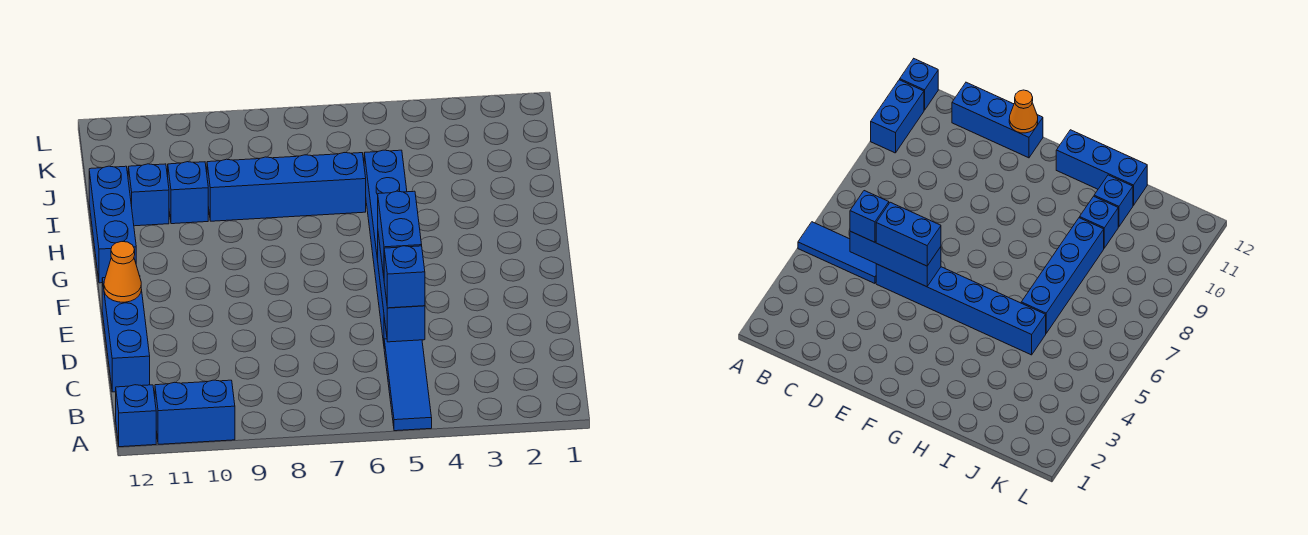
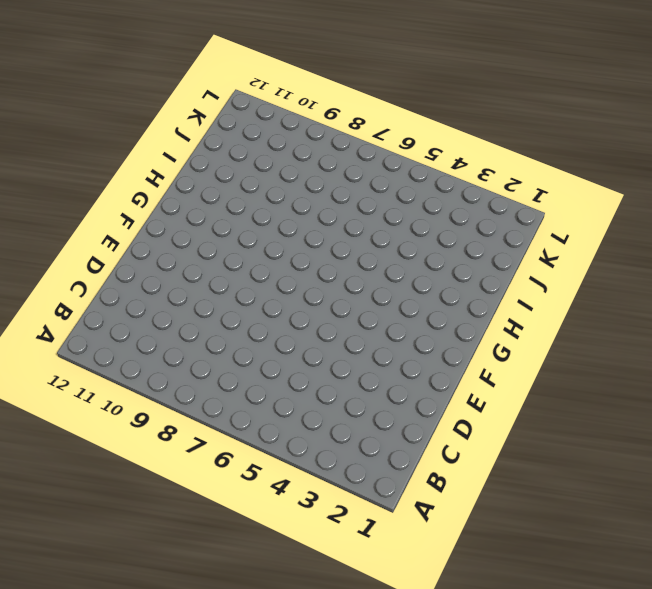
none -> blue 1x3 tile [384,339,432,431]
none -> blue 1x2 brick [155,380,235,444]
none -> blue 1x1 brick [116,385,156,447]

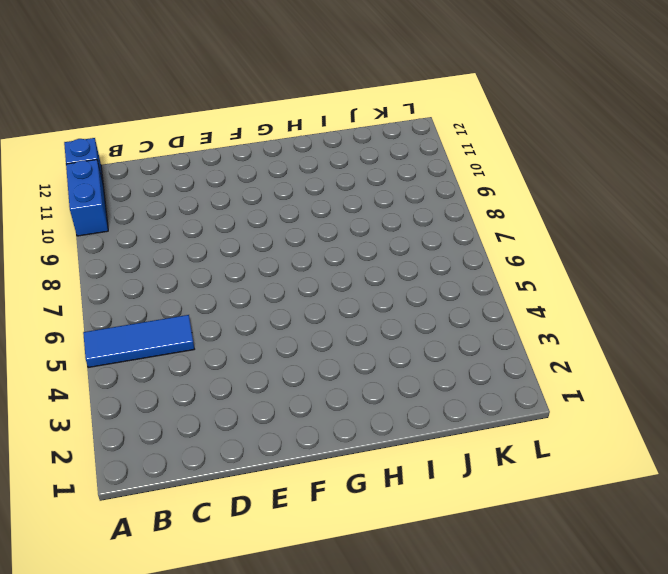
none -> blue 1x3 brick [102,278,150,392]
none -> blue 1x6 brick [364,150,407,344]
none -> blue 1x3 brick [89,166,136,283]

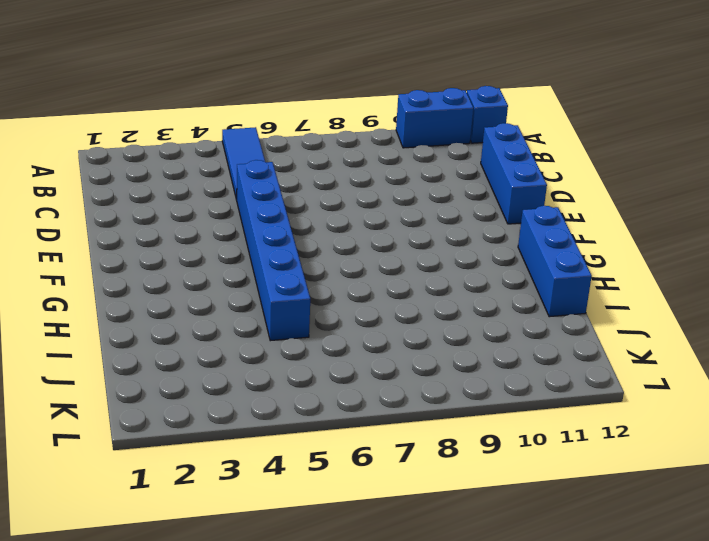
none -> blue 1x4 brick [207,153,366,221]
none -> blue 1x1 brick [168,162,208,224]
none -> blue 1x1 brick [128,164,169,226]

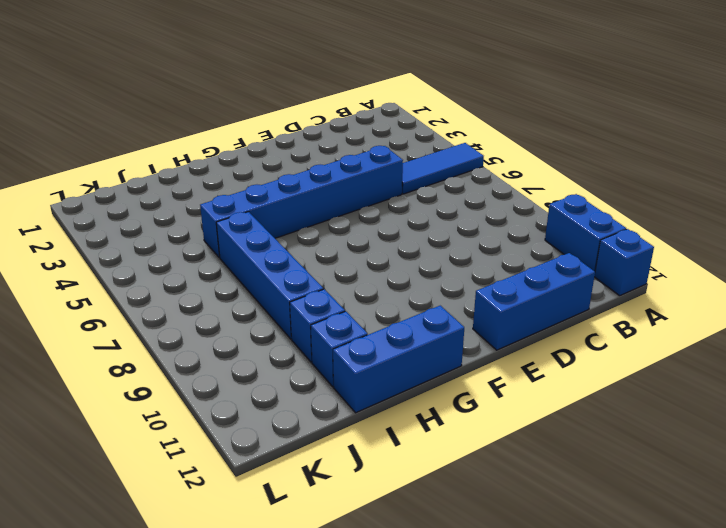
none -> blue 1x3 brick [378,234,425,342]
none -> orange 1x1 cone [104,242,141,302]
none -> blue 1x1 brick [384,246,425,308]

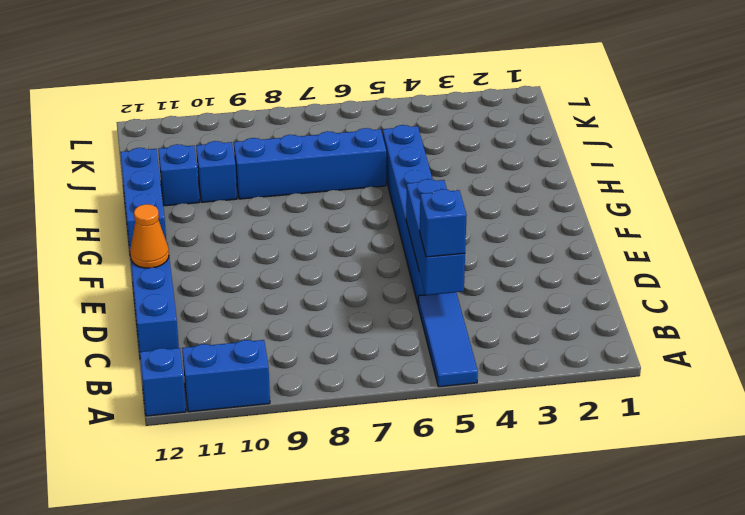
none -> blue 1x2 brick [378,191,422,276]

